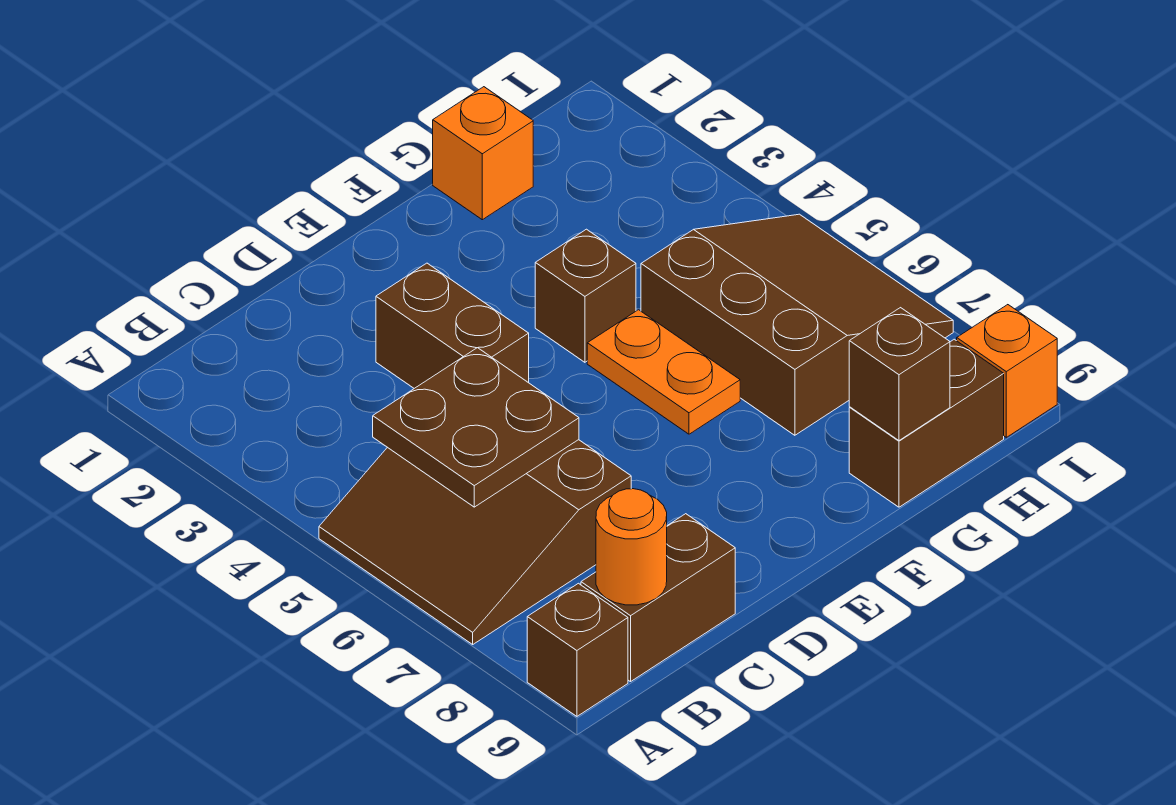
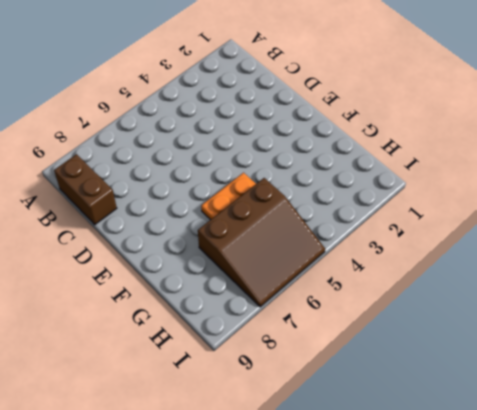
none -> brown 3x3 slope [319,440,631,644]
none -> brown 1x1 brick [527,583,628,716]
none -> brown 1x2 brick [376,263,529,388]

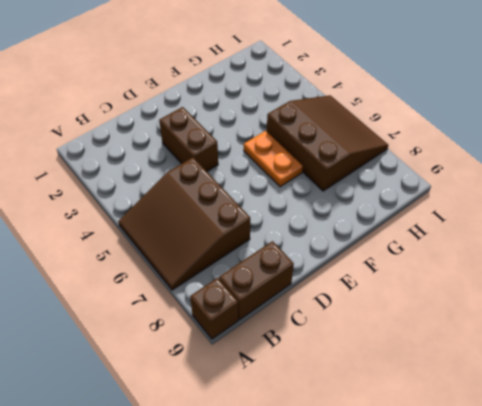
none -> brown 1x1 brick [535,229,636,362]
none -> orange 1x1 brick [433,87,533,220]
none -> brown 1x2 brick [849,339,1004,507]

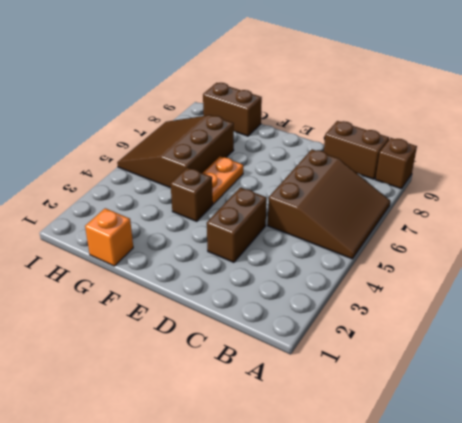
none -> orange 1x1 brick [957,305,1057,437]
none -> brown 2x2 plate [373,348,579,507]
none -> orange 1x1 round brick [596,489,667,605]

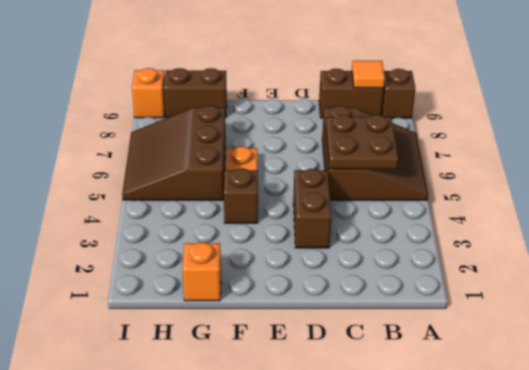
orange 1x1 tile [352,61,385,88] -> orange 1x1 round brick [596,489,667,605]
none -> brown 1x1 brick [849,308,950,440]

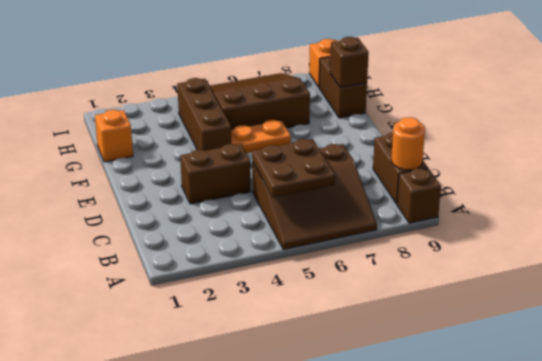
brown 1x3 brick [177,78,231,151] -> brown 1x1 brick [535,229,636,362]

